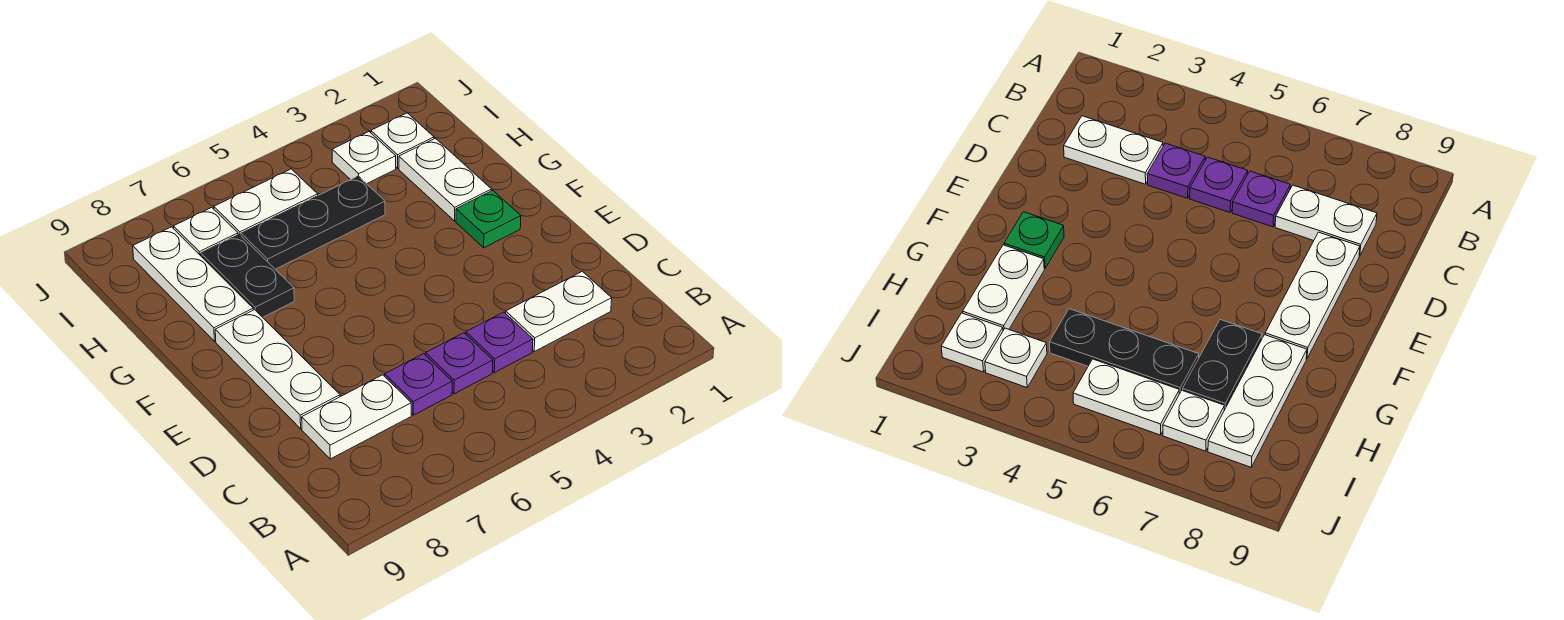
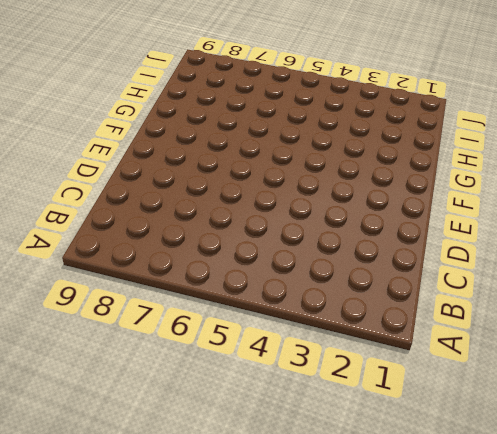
none -> white 1x2 plate [506,271,612,352]
none -> purple 1x1 plate [466,312,533,373]
none -> purple 1x1 plate [426,333,493,394]

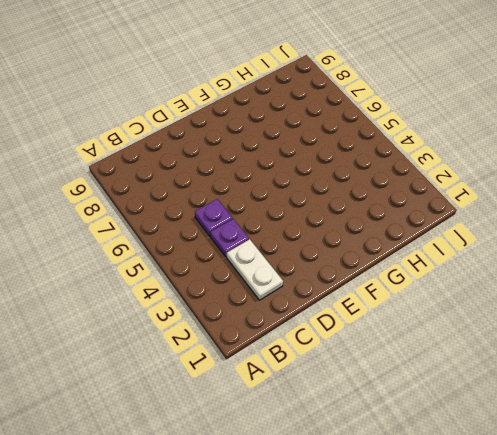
none -> purple 1x1 plate [385,354,452,415]
none -> white 1x2 plate [302,375,411,459]
none -> white 1x3 plate [215,310,340,429]

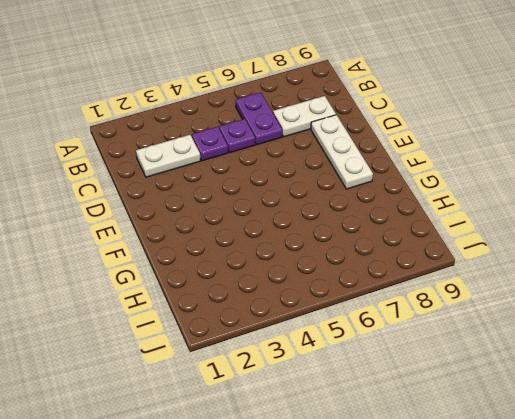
purple 1x2 plate [236,92,282,145] -> purple 1x1 plate [385,354,452,415]
none -> green 1x1 plate [456,190,521,248]
none -> white 1x2 plate [399,138,492,221]
none -> black 1x2 plate [201,234,294,317]

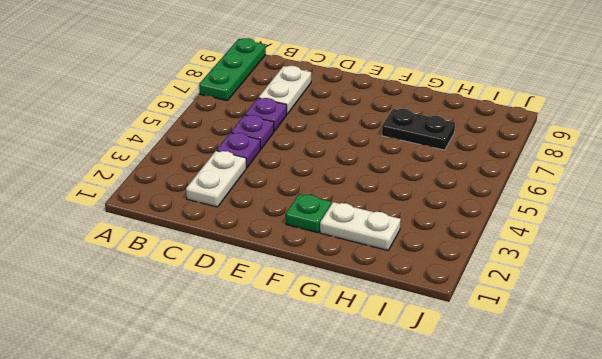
green 1x3 plate [199,38,266,101] -> none
none -> white 1x3 plate [215,310,340,429]
none -> white 1x3 plate [133,227,253,341]
none -> black 1x3 plate [241,176,385,269]

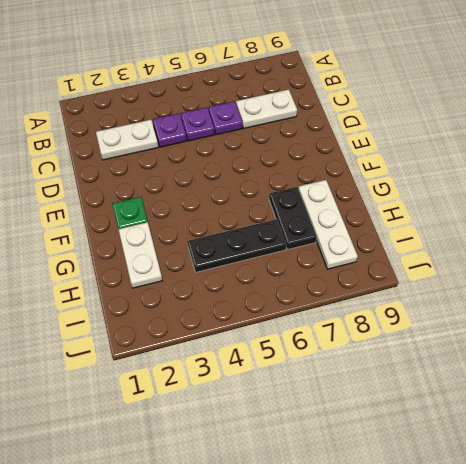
none -> white 1x3 plate [215,310,340,429]
none -> white 1x1 plate [371,113,434,168]
none -> white 1x1 plate [332,132,396,184]

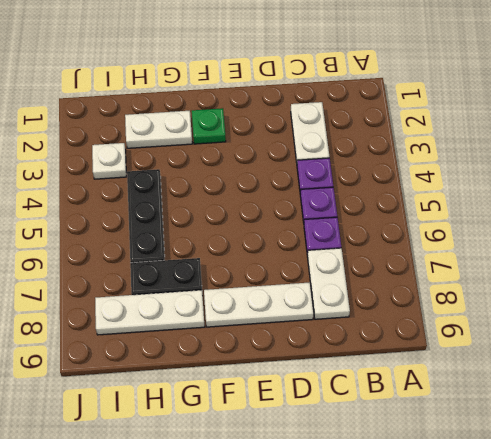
none -> white 1x1 plate [371,113,434,168]
none -> white 1x2 plate [214,169,318,235]
none -> white 1x1 plate [174,208,238,256]

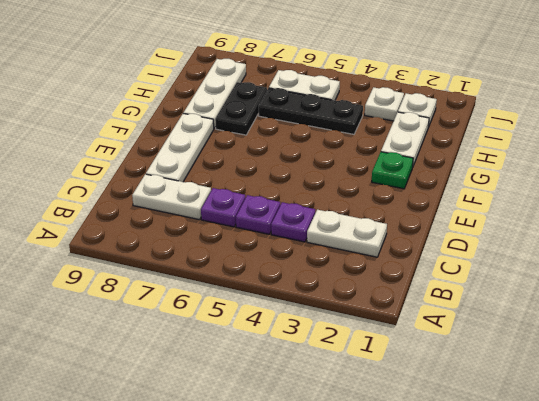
none -> white 1x1 plate [174,208,238,256]

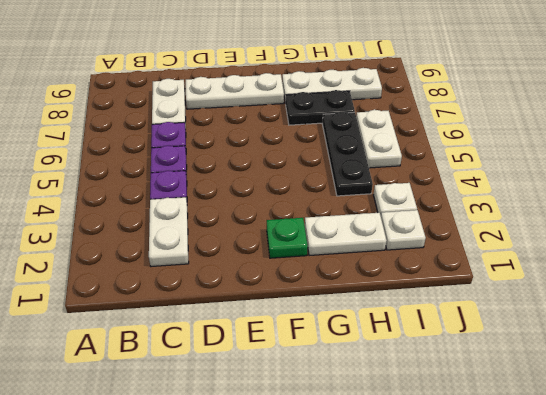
none -> white 1x1 plate [174,208,238,256]

